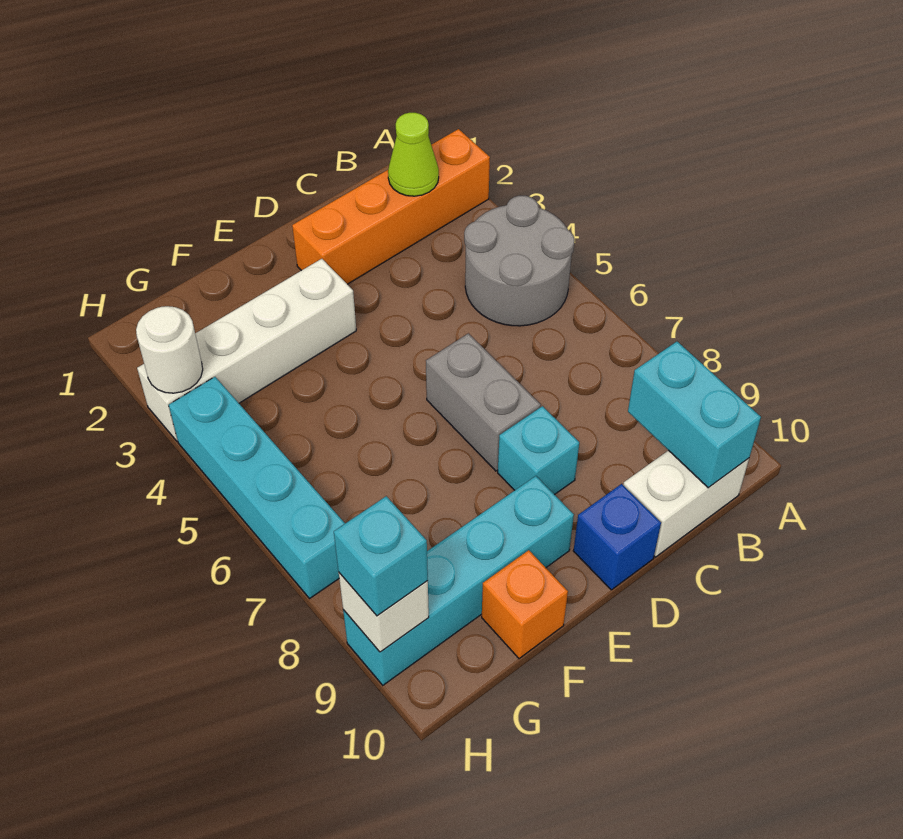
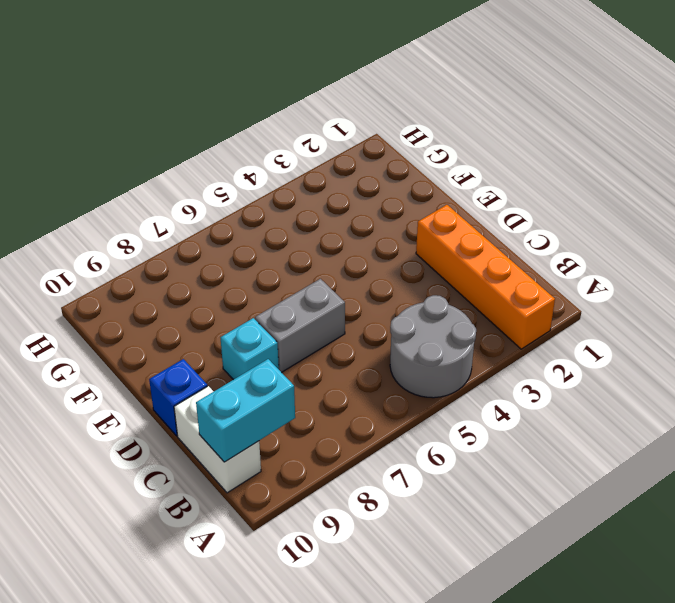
none -> white 1x4 brick [137,259,356,441]
none -> cyan 1x4 brick [343,476,574,685]
none -> orange 1x1 brick [482,550,568,659]

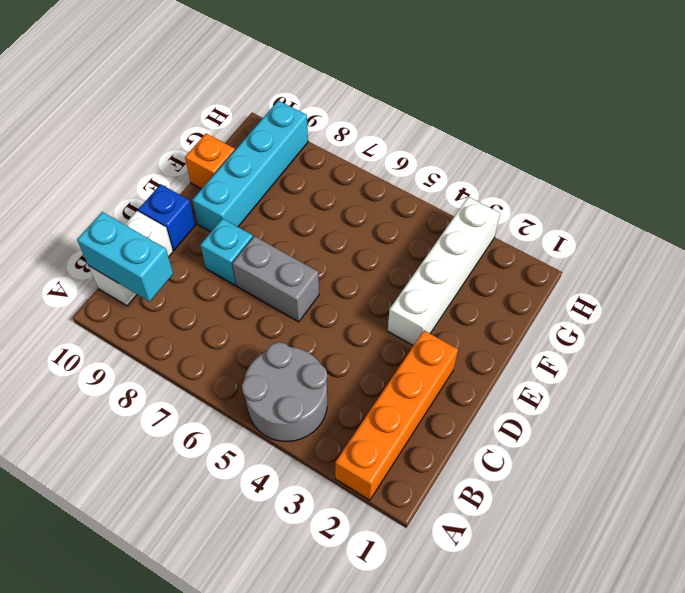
none -> cyan 1x4 brick [169,377,345,599]
none -> lime 1x1 cone [388,113,439,196]
none -> white 1x1 round brick [136,306,203,393]

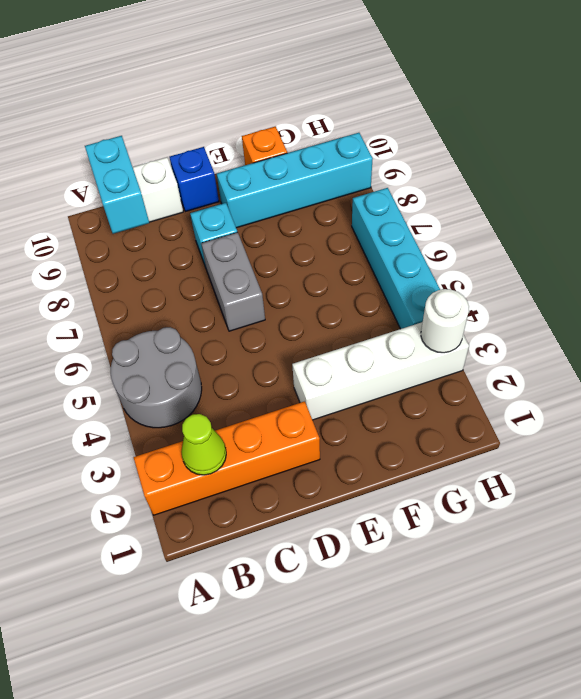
none -> white 1x1 brick [339,573,429,652]
none -> cyan 1x1 brick [334,496,428,616]

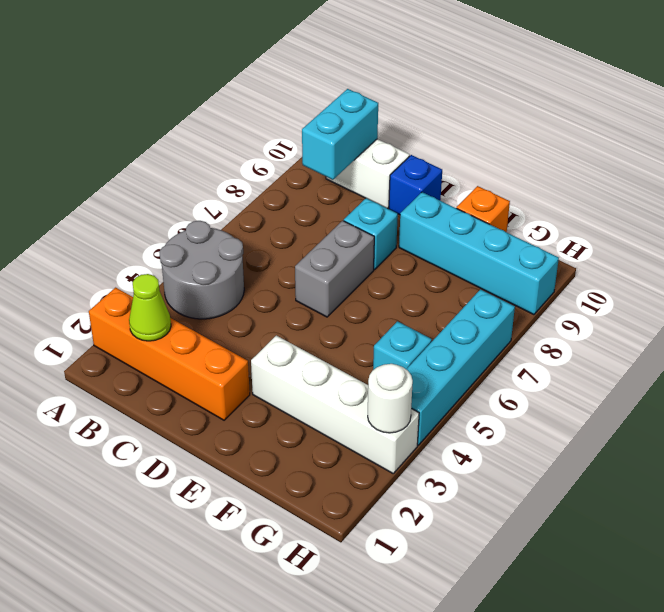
cyan 1x1 brick [373,321,432,370] -> cyan 1x1 brick moved to [334,496,428,616]
none -> white 1x1 brick [339,573,429,652]

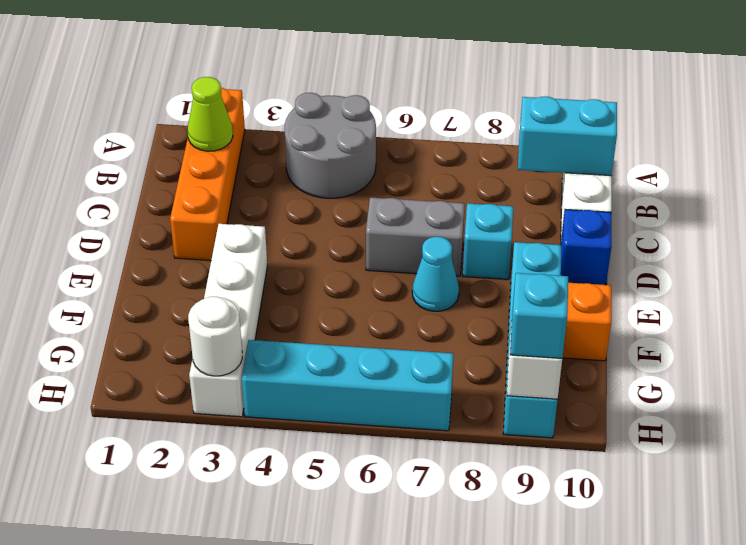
cyan 1x1 cone [412,237,459,311] -> none

